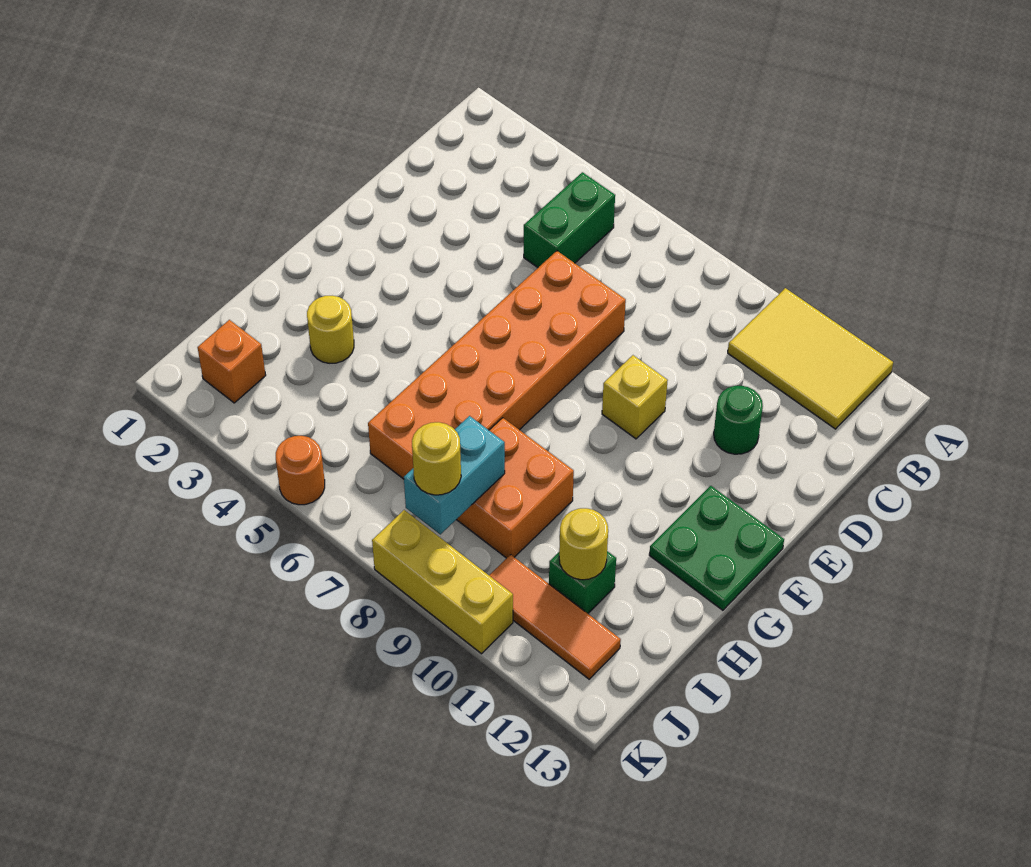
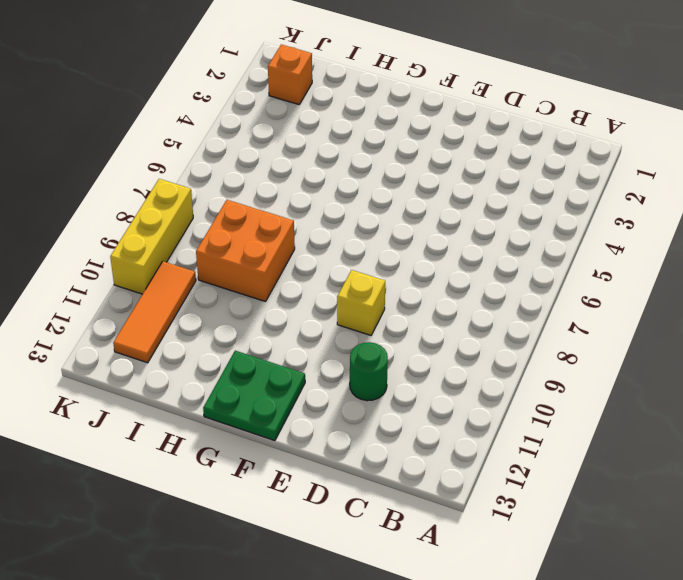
none -> yellow 2x3 tile [728,288,893,429]
none -> green 1x2 brick [524,172,615,267]
none -> orange 2x6 brick [368,251,626,479]

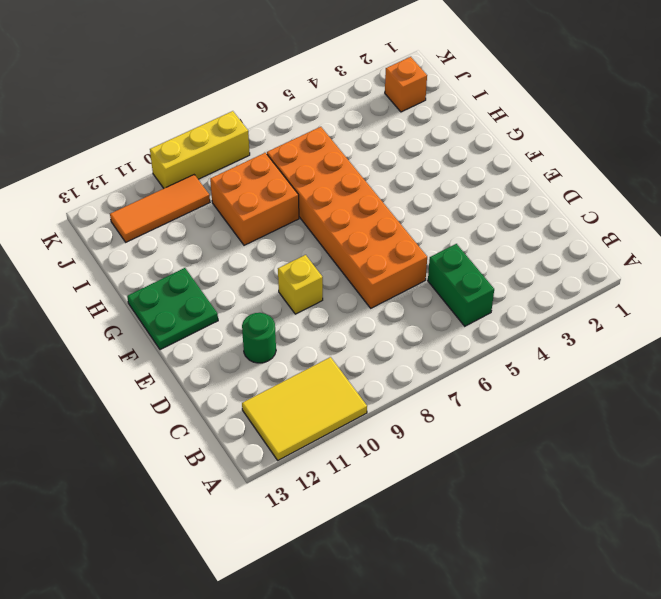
none -> yellow 1x1 round brick [307,296,354,363]
none -> green 1x1 brick [549,551,616,613]
none -> orange 1x1 round brick [276,436,325,505]

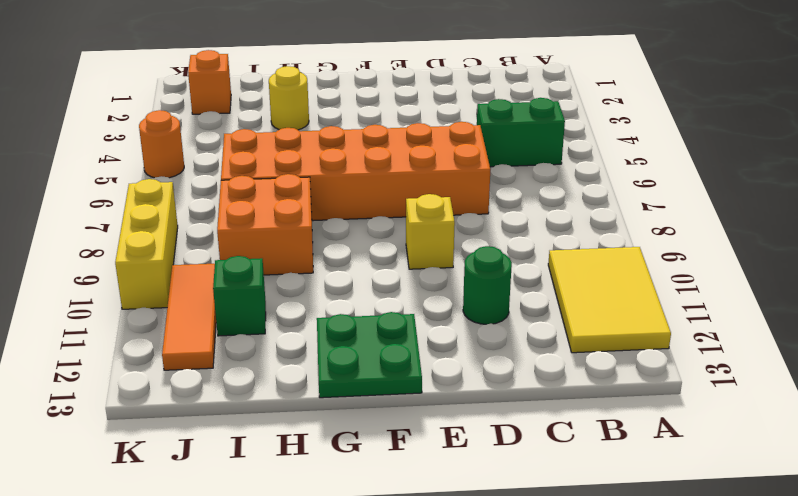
none -> cyan 1x2 brick [404,416,505,534]
none -> yellow 1x1 round brick [559,508,608,580]
none -> yellow 1x1 round brick [412,422,461,495]

